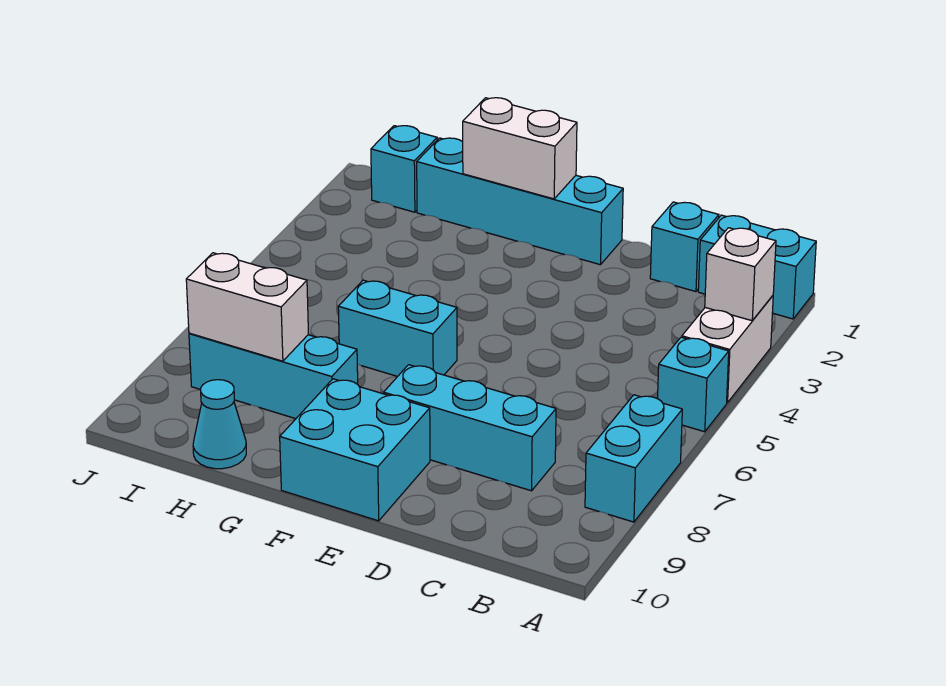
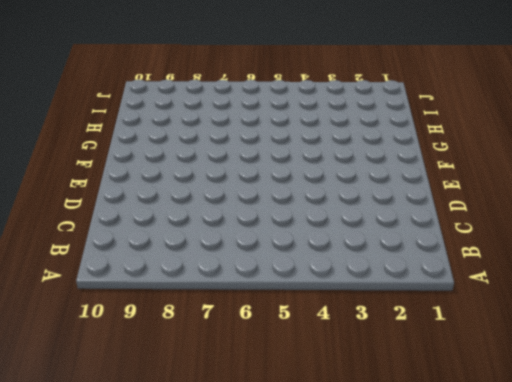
none -> cyan 1x2 brick [698,215,816,319]
none -> white 1x2 brick [682,296,773,403]
none -> cyan 1x1 brick [658,337,729,432]

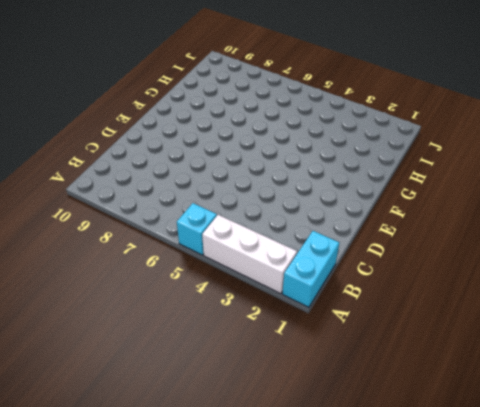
white 1x3 brick [202,215,297,294] -> white 1x2 brick [682,296,773,403]
none -> cyan 1x2 brick [585,395,682,522]
none -> cyan 1x1 brick [650,202,719,292]
none -> cyan 1x3 brick [384,365,556,491]

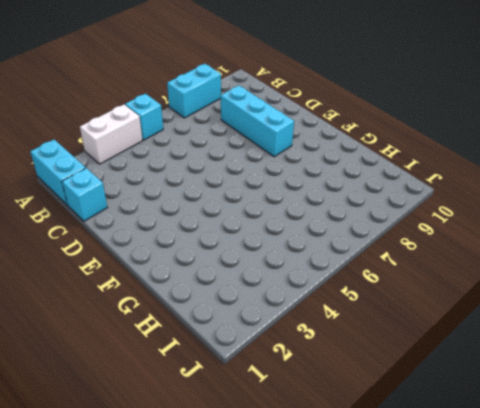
none -> cyan 1x4 brick [417,138,623,265]
none -> cyan 2x2 brick [280,379,430,521]
none -> cyan 1x2 brick [338,280,457,376]

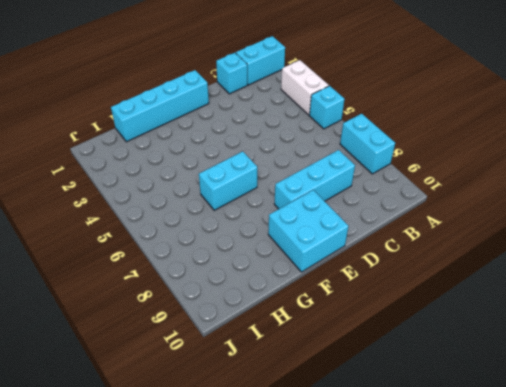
none -> cyan 1x3 brick [189,333,358,419]
none -> cyan 1x1 cone [193,380,246,469]
none -> cyan 1x1 brick [371,126,437,212]

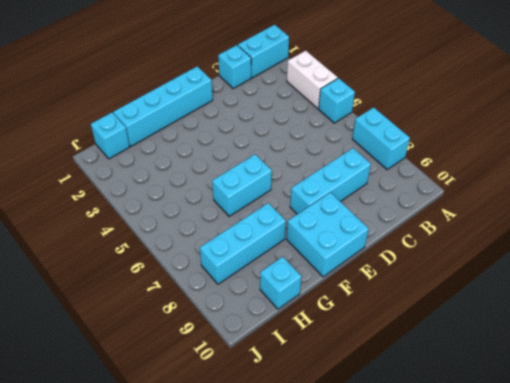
cyan 1x1 brick [260,257,301,309] -> cyan 1x1 cone [193,380,246,469]
none -> white 1x1 brick [705,228,776,321]
none -> white 1x2 brick [463,98,577,199]
none -> white 1x2 brick [186,253,308,361]

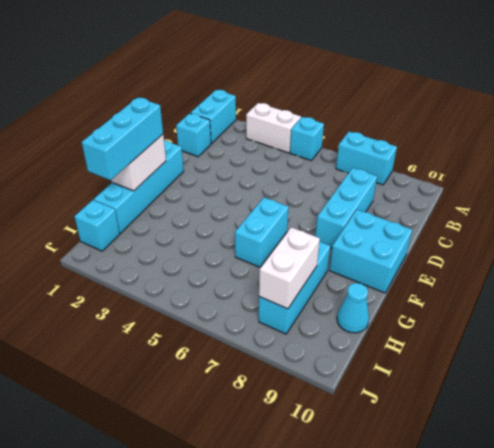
cyan 1x3 brick [82,97,163,180] -> none
none -> white 1x1 brick [705,228,776,321]

